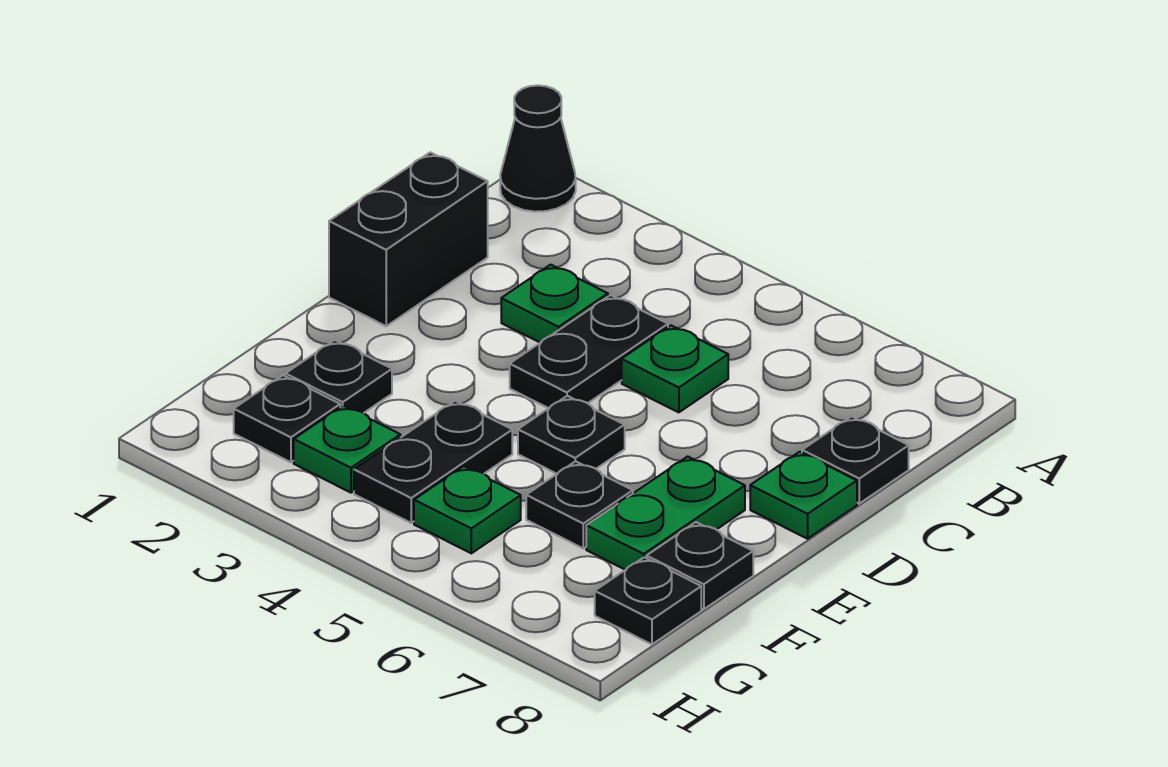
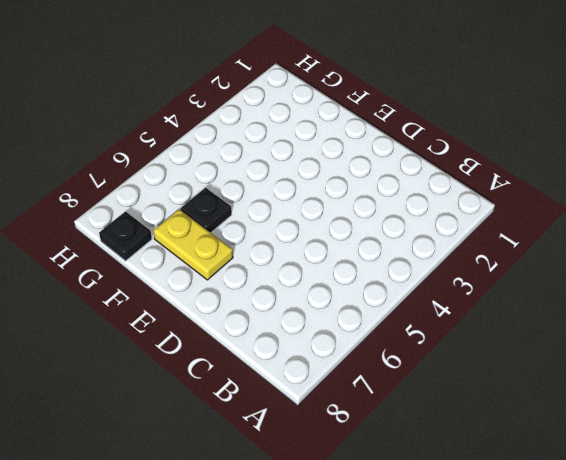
yellow 1x2 plate [153,209,233,280] -> green 1x2 plate [586,457,745,570]
none -> black 1x1 cone [500,85,576,212]
none -> black 1x2 brick [329,152,488,326]
none -> green 1x1 plate [501,265,608,343]

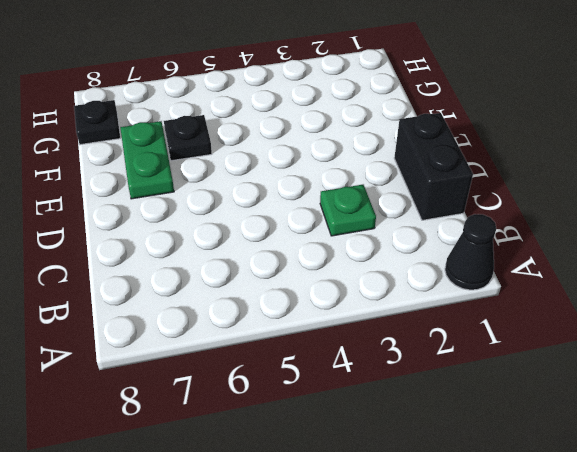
none -> black 1x2 plate [510,295,668,408]
none -> green 1x1 plate [622,326,728,412]
none -> black 1x1 plate [802,416,909,503]

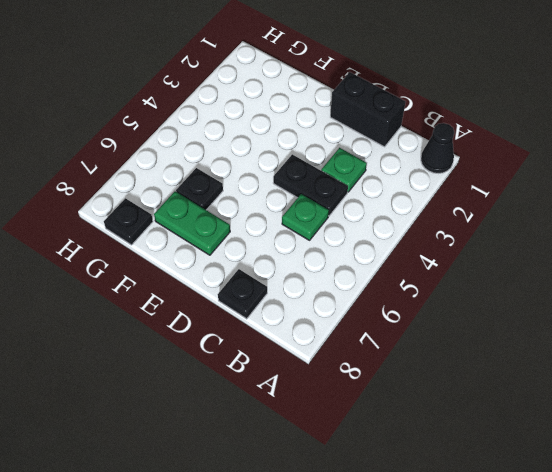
none -> green 1x1 plate [750,452,857,539]
none -> black 1x1 plate [518,396,625,474]
none -> black 1x1 plate [285,340,392,413]

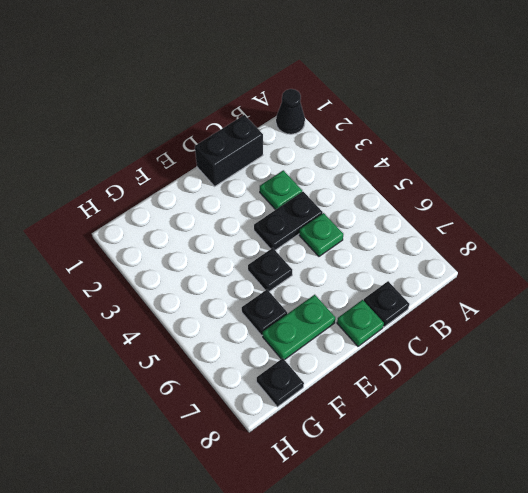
none -> black 1x1 plate [285,340,392,413]
none -> black 1x2 plate [354,401,512,523]
none -> black 1x1 plate [647,522,753,609]

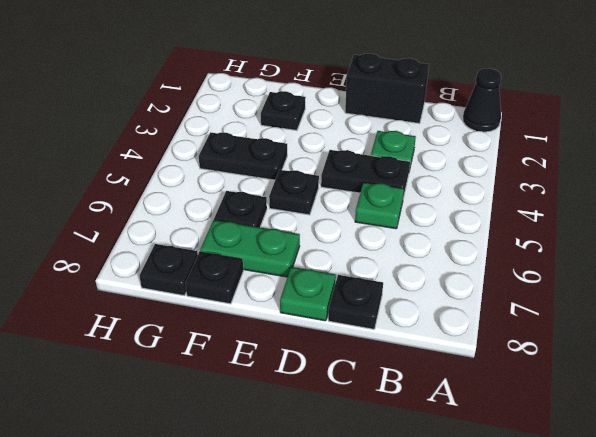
none -> black 1x1 plate [234,375,340,462]
none -> green 1x1 plate [294,406,400,493]
none -> green 1x1 plate [414,466,521,553]

